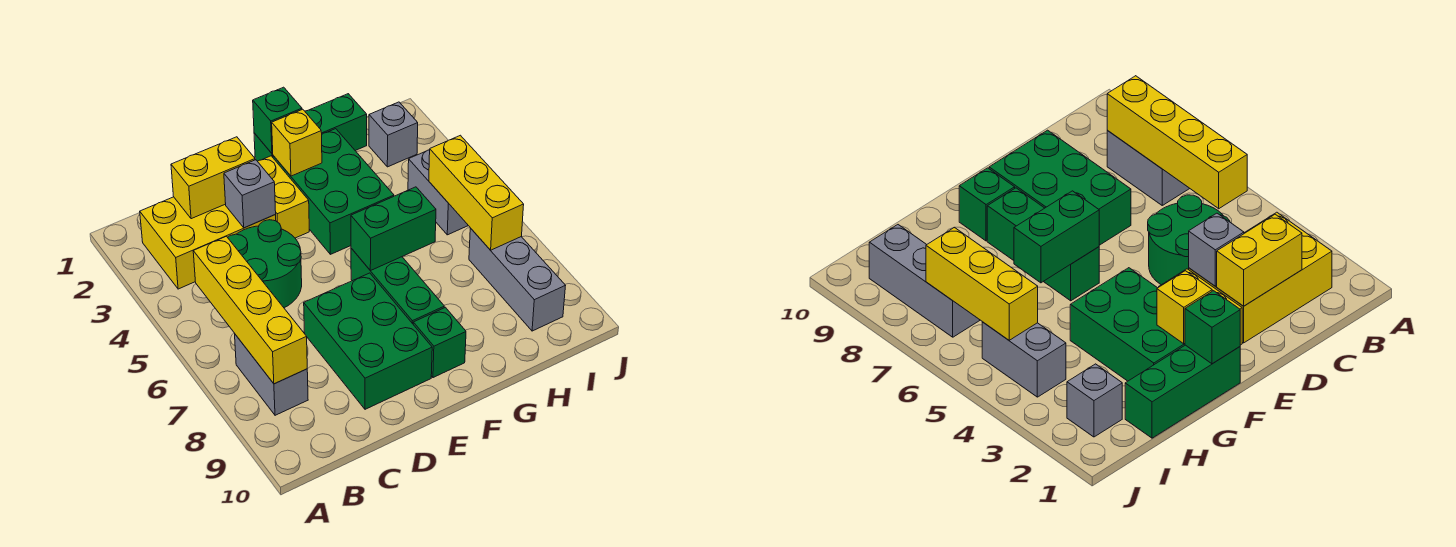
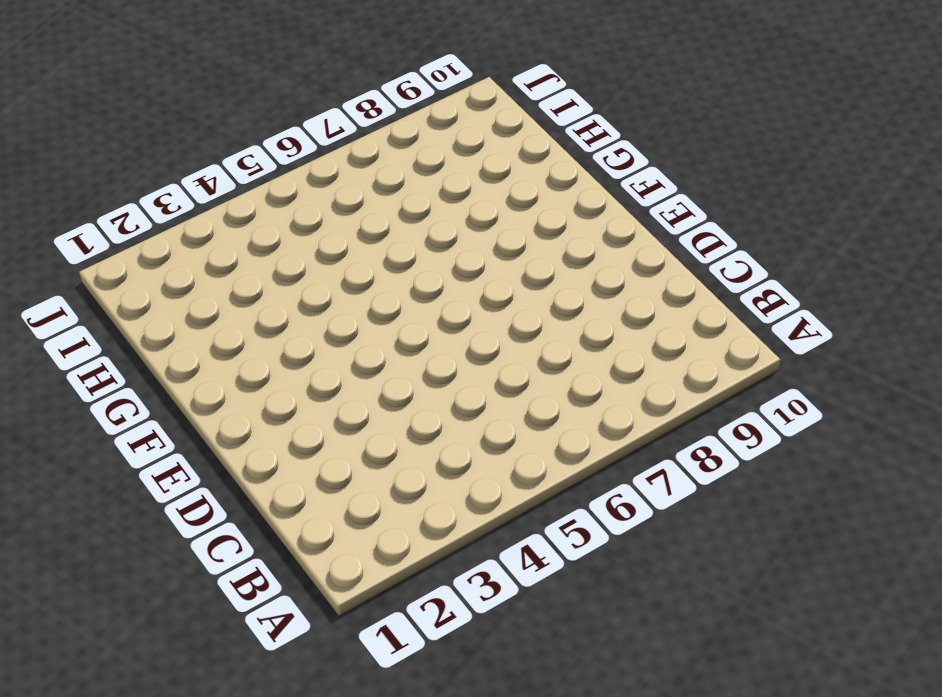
none -> yellow 2x3 brick [140,197,276,289]
none -> grey 1x2 brick [235,335,308,415]
none -> green 2x2 round brick [228,220,302,308]

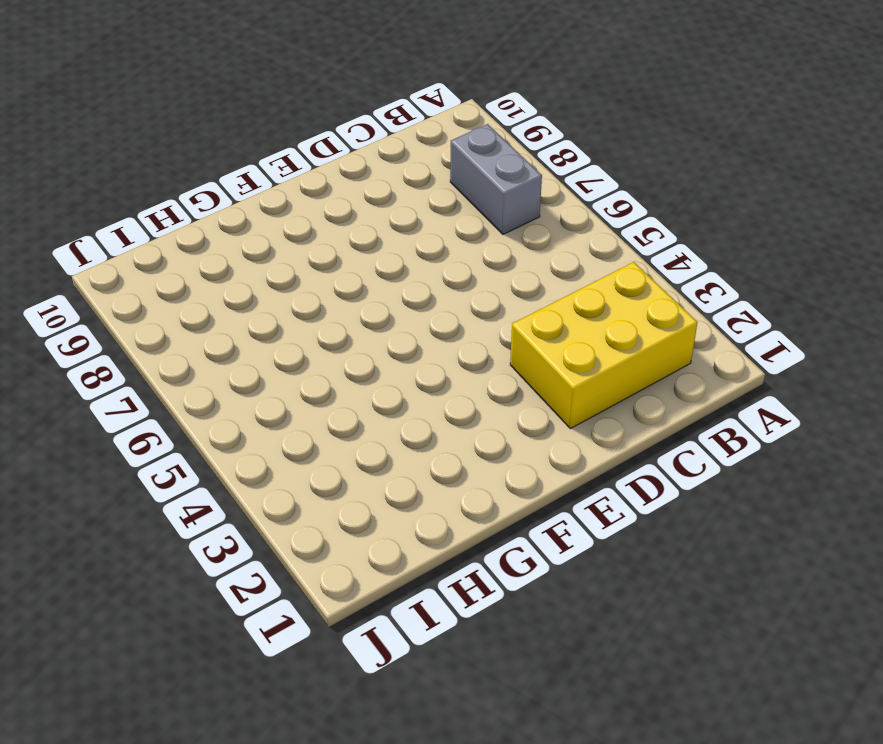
none -> green 2x2 round brick [228,220,302,308]
none -> green 2x3 brick [304,273,432,409]
none -> yellow 1x2 brick [258,156,309,238]

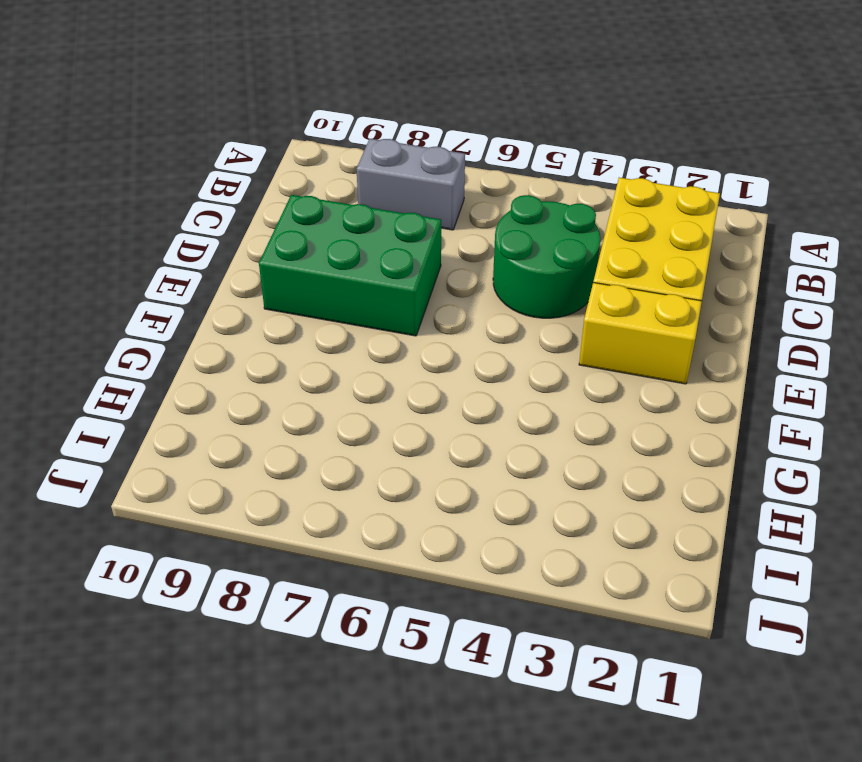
none -> green 1x3 brick [254,94,367,161]
none -> green 2x3 brick [273,129,394,254]
none -> green 1x3 brick [351,248,444,324]

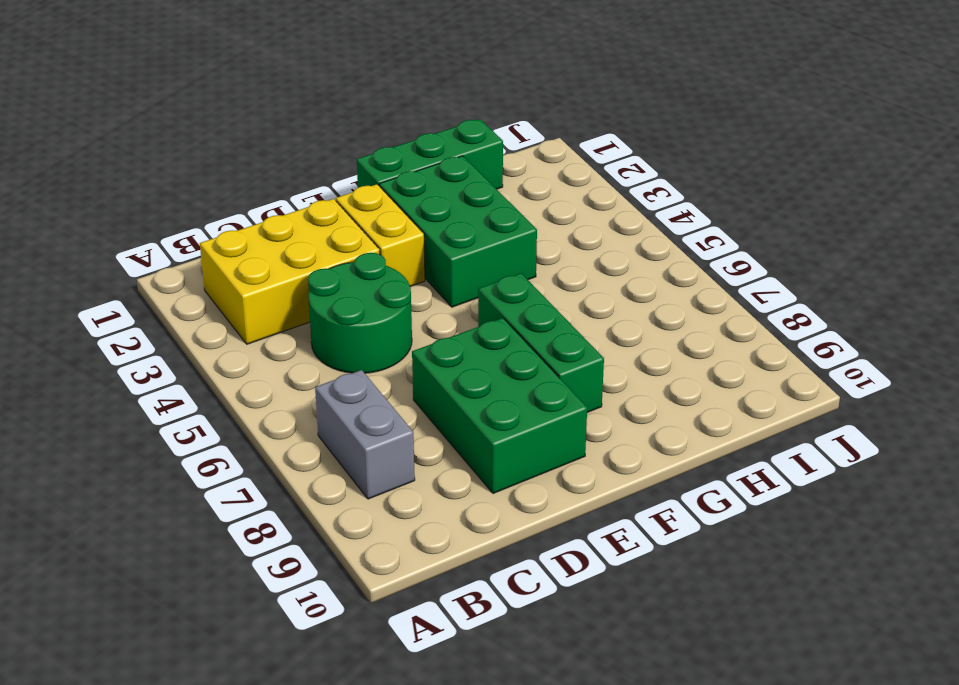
none -> green 1x1 brick [413,307,466,378]
none -> grey 1x1 brick [369,102,418,167]
none -> grey 1x2 brick [408,150,468,235]

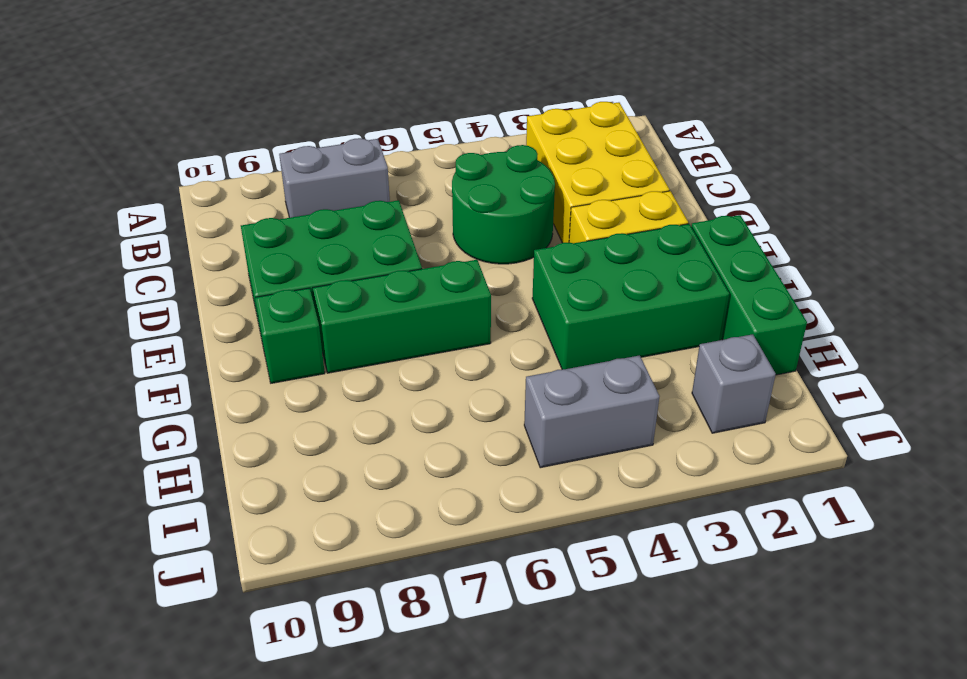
none -> grey 1x3 brick [469,228,566,331]
none -> yellow 1x4 brick [193,236,307,384]
none -> yellow 1x2 brick [171,137,255,219]

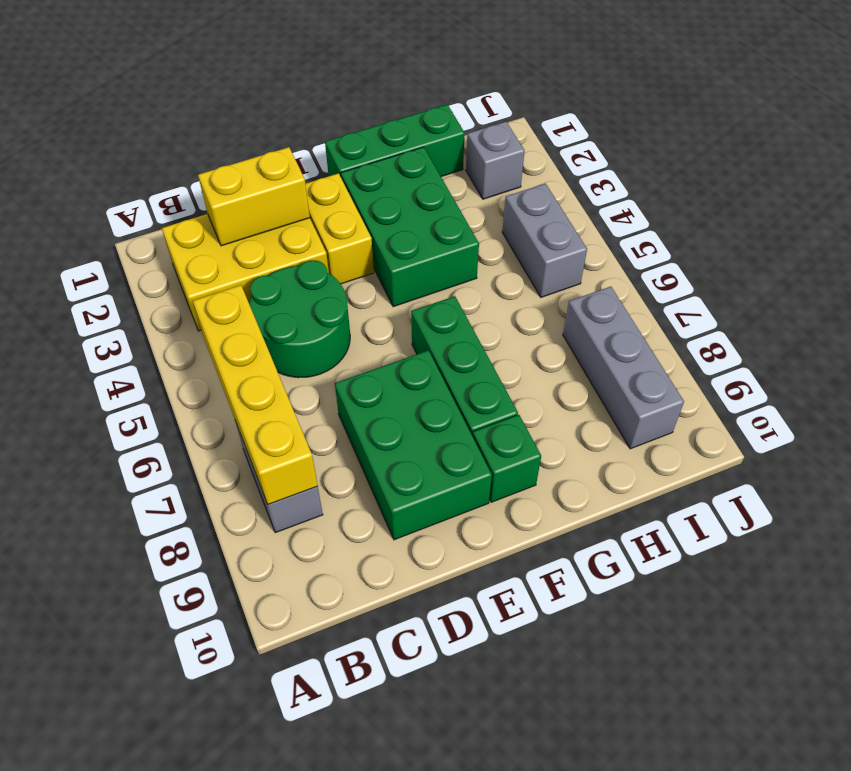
none -> grey 1x1 brick [224,160,276,228]
none -> green 1x1 brick [253,87,302,153]
none -> yellow 1x1 brick [272,109,322,176]

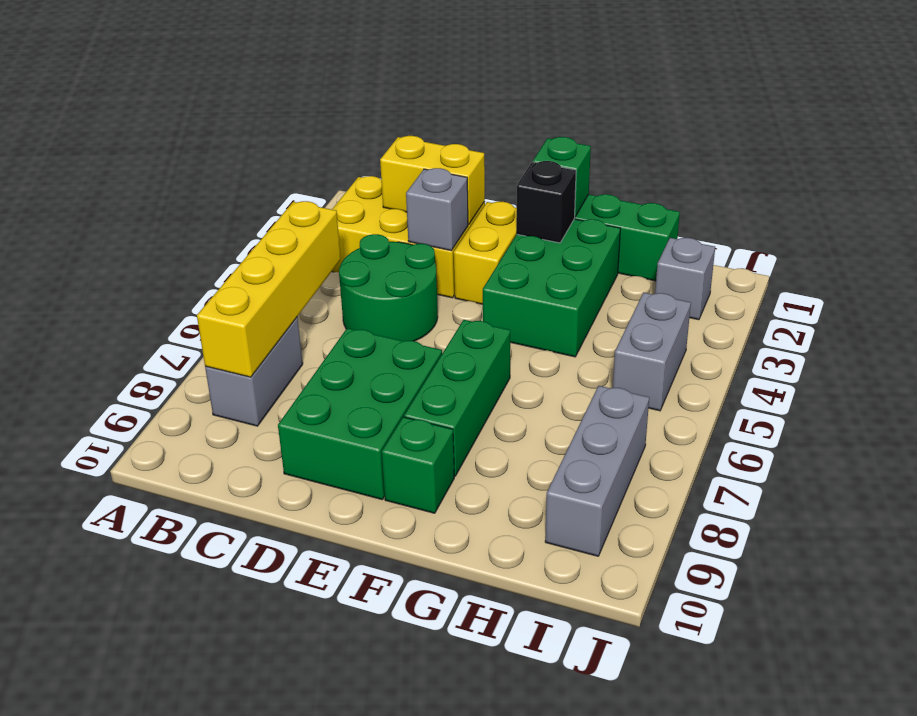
black 1x1 brick [516,161,576,243] -> yellow 1x1 brick [272,109,322,176]
none -> green 1x2 brick [351,187,436,271]
none -> yellow 1x3 brick [429,135,524,250]

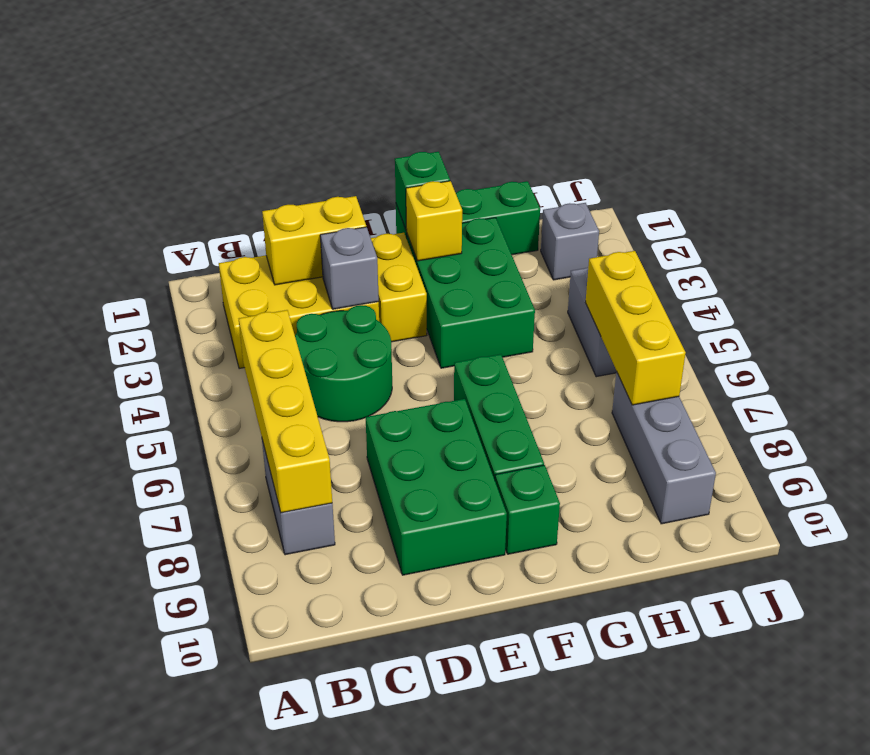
none -> green 1x2 brick [351,187,436,271]

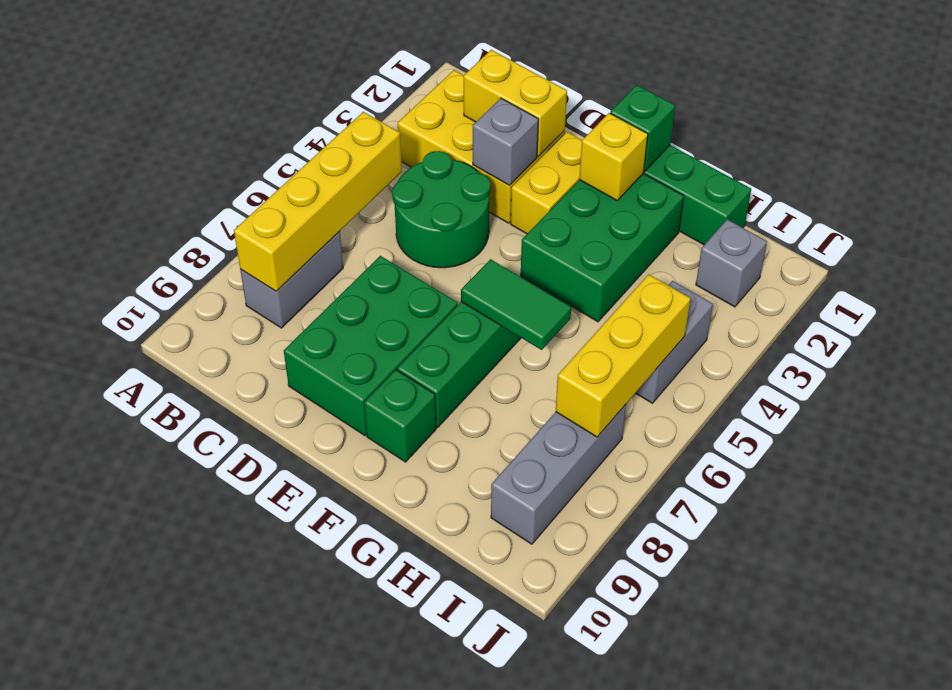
green 1x2 tile [461,259,571,350] -> green 1x2 brick [351,187,436,271]

